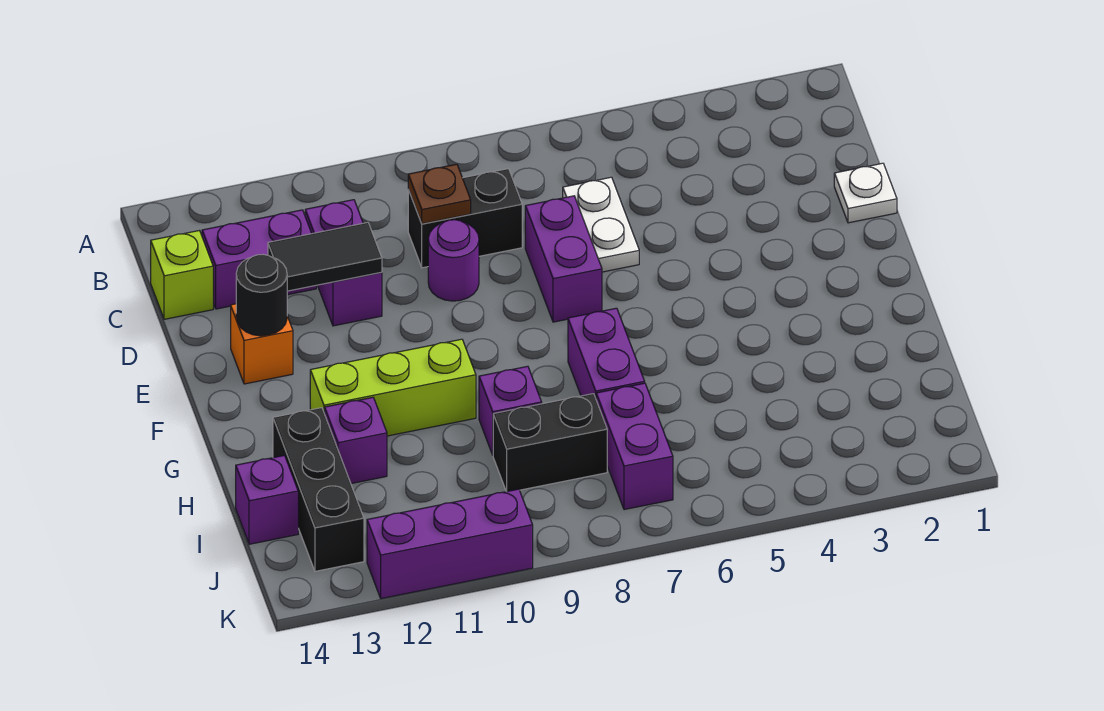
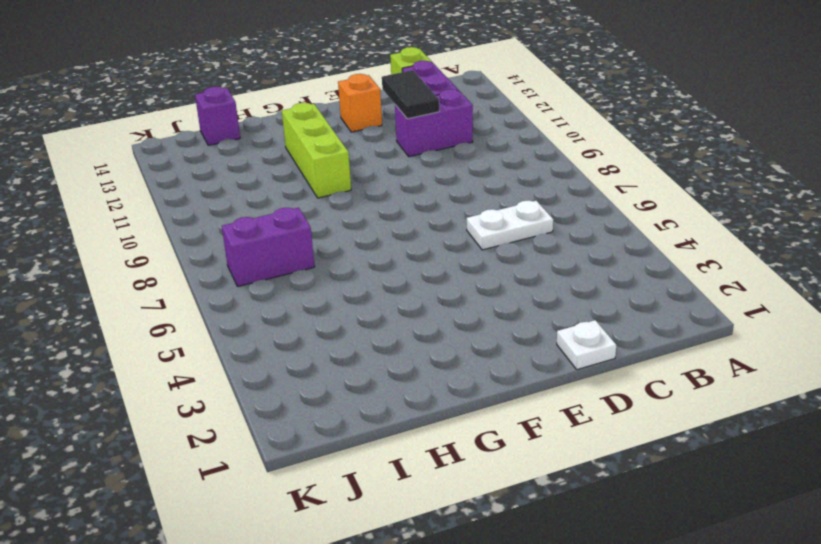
none -> black 1x2 brick [408,169,522,268]
none -> purple 1x2 brick [525,196,602,322]
none -> purple 1x1 round brick [428,220,479,301]

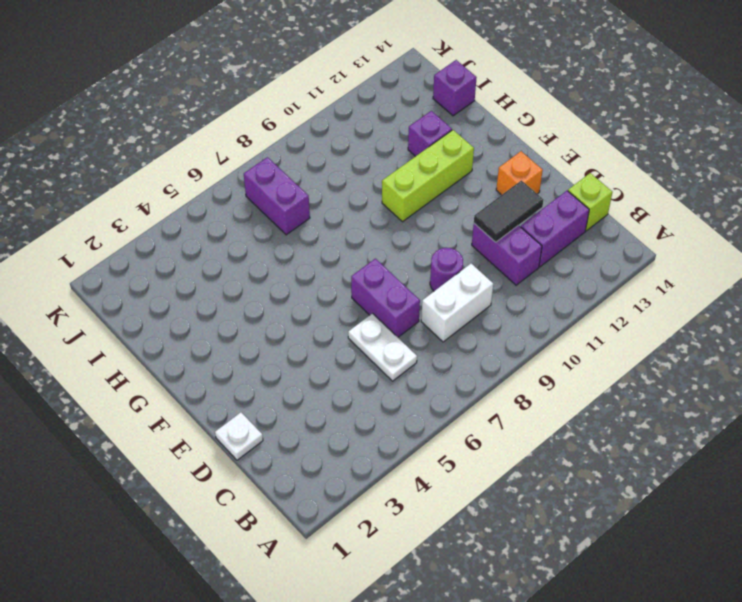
white 1x2 brick [421,264,493,342] -> black 1x2 brick [408,169,522,268]
none -> purple 1x2 brick [568,308,645,398]
none -> purple 1x1 brick [479,366,542,455]
none -> black 1x3 brick [273,408,364,571]

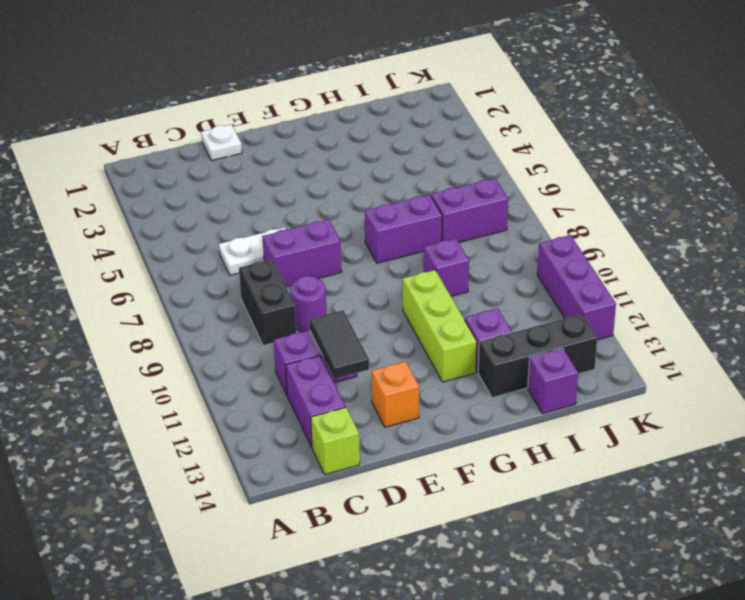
none -> black 1x2 brick [493,394,607,492]
none -> brown 1x1 plate [408,164,471,224]
none -> black 1x1 round brick [236,255,287,336]

